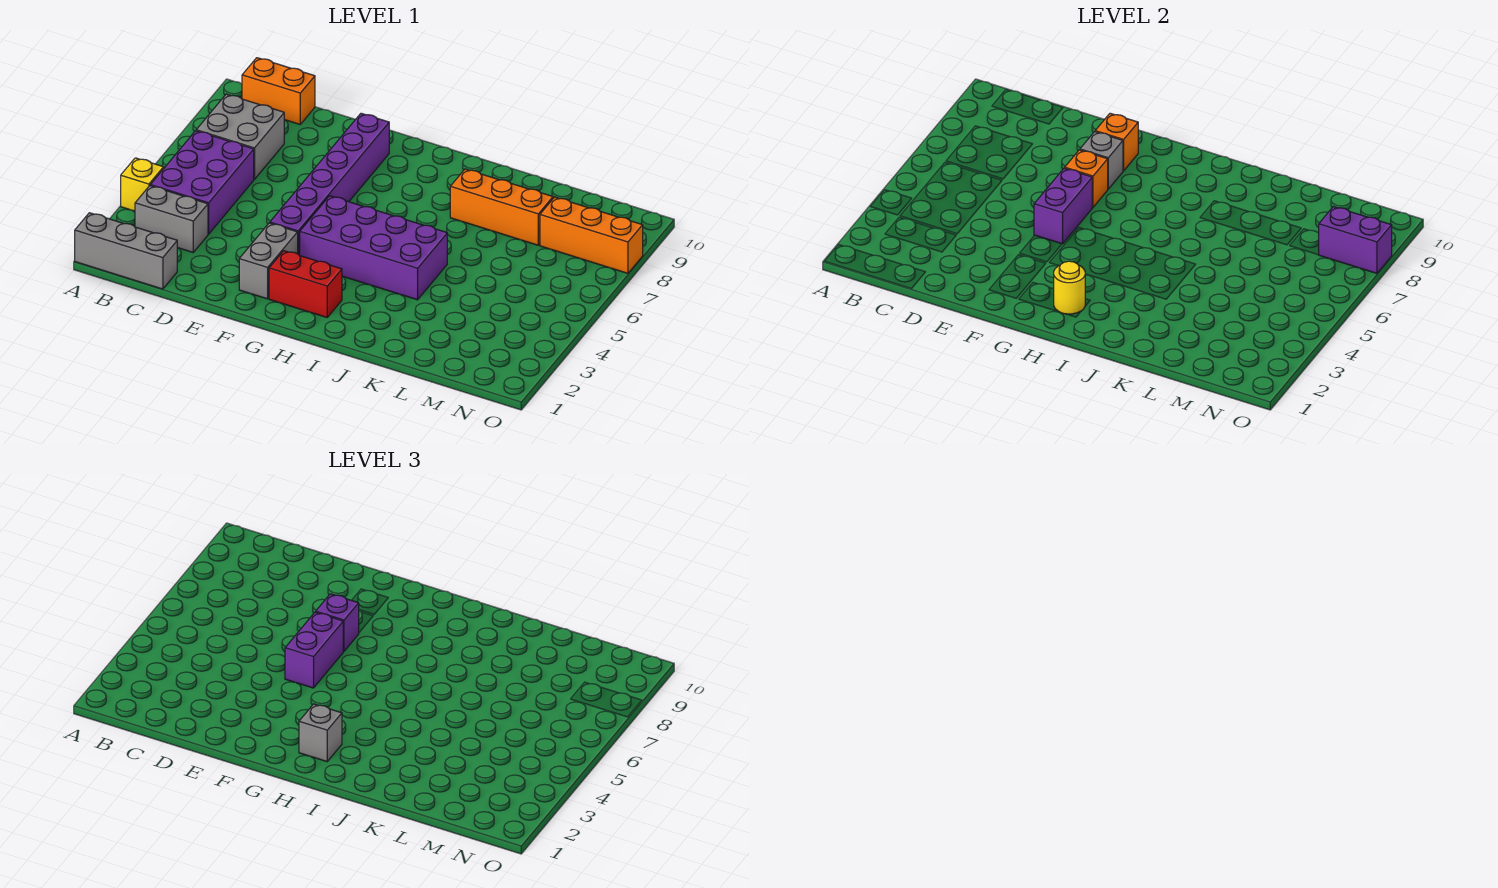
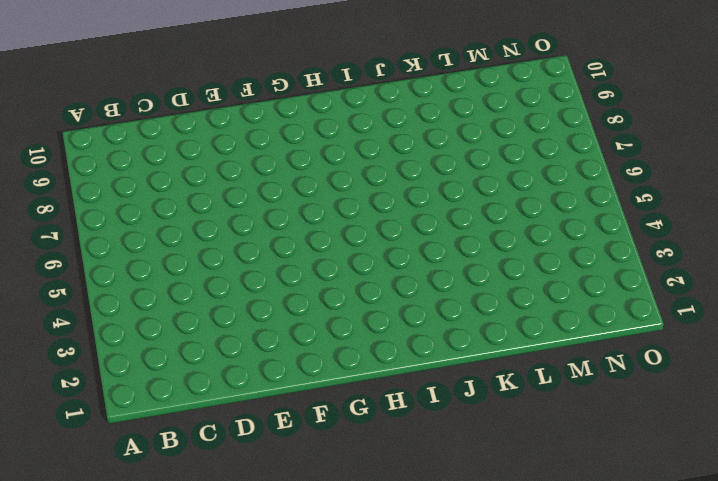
none -> grey 1x3 brick [75,213,177,289]
none -> yellow 1x1 brick [121,158,164,211]
none -> grey 1x2 brick [135,186,208,252]

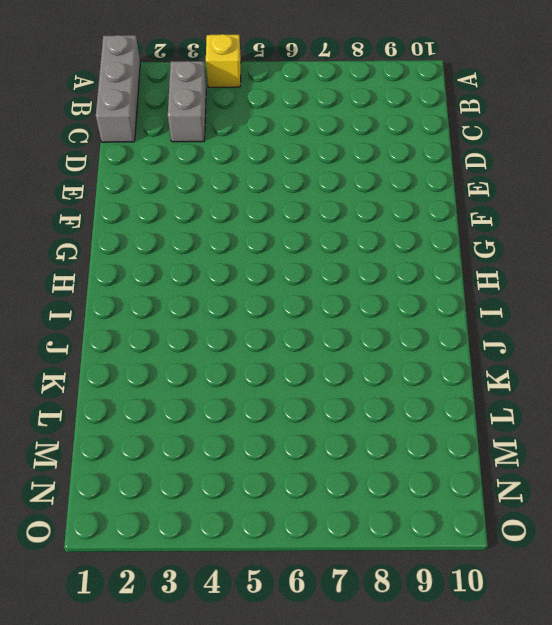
none -> purple 2x3 brick [150,131,254,234]
none -> grey 2x2 brick [196,94,284,179]
none -> orange 1x2 brick [242,58,315,124]

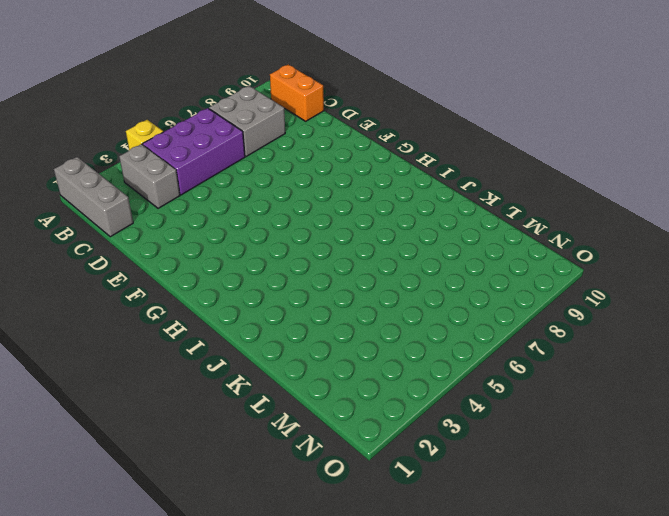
none -> grey 1x2 brick [239,223,298,299]
none -> purple 1x6 brick [270,113,389,255]
none -> red 1x2 brick [269,251,342,317]

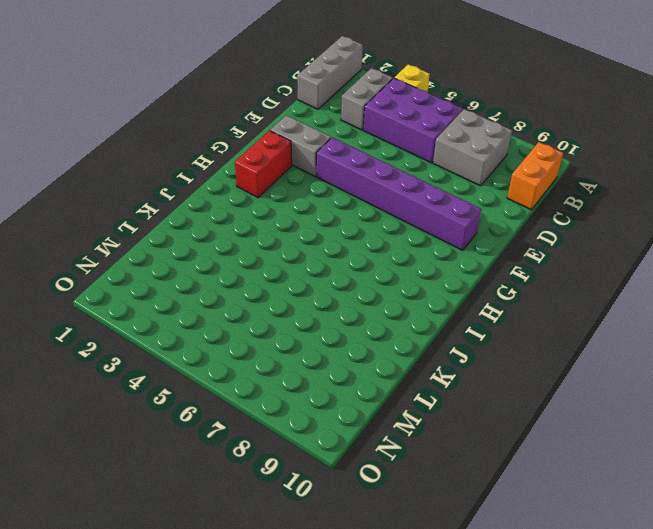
none -> purple 2x4 brick [300,196,447,300]
none -> orange 1x3 brick [450,169,553,245]
none -> orange 1x3 brick [540,197,643,273]

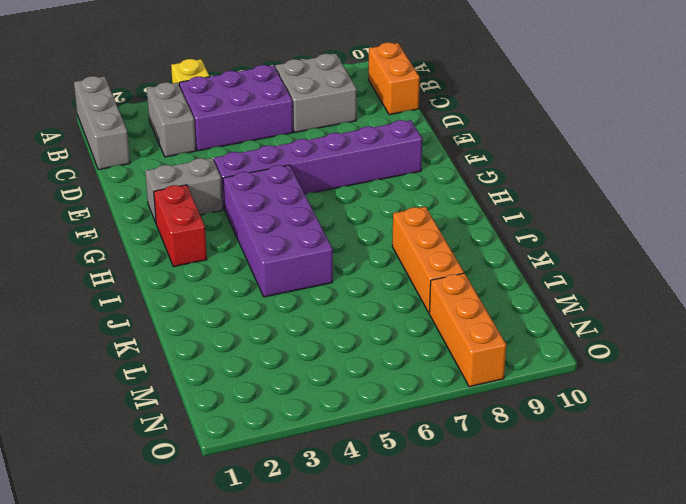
none -> purple 1x2 brick [1034,168,1093,244]
none -> orange 1x1 brick [1065,150,1108,207]
none -> grey 1x1 brick [1080,132,1123,189]

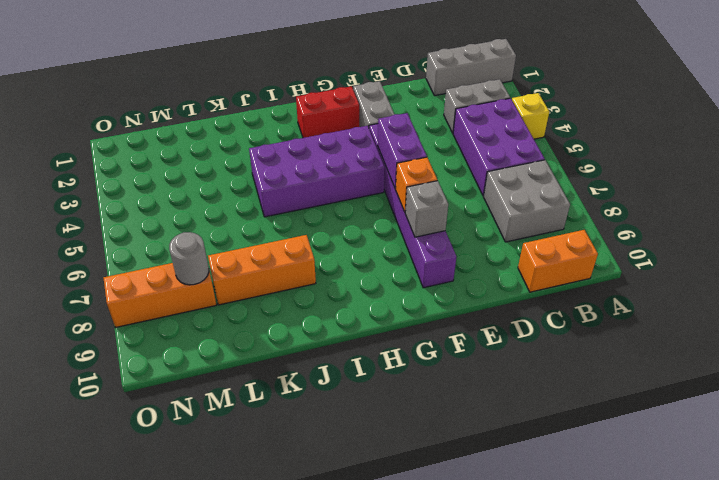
grey 1x1 round brick [169,232,209,285] -> none
none -> orange 1x1 brick [1095,113,1138,171]
none -> yellow 1x1 round brick [1054,261,1085,314]
none -> purple 1x2 brick [1319,207,1392,273]

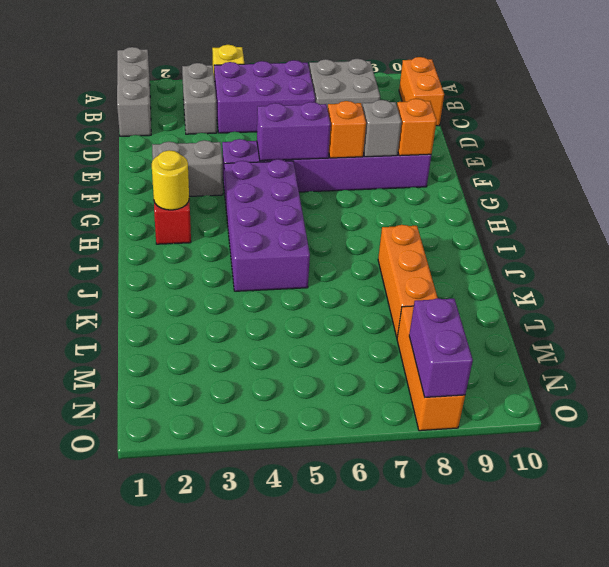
none -> purple 1x2 brick [285,612,343,688]
none -> purple 1x1 brick [316,594,359,651]
none -> grey 1x1 brick [299,704,342,761]

